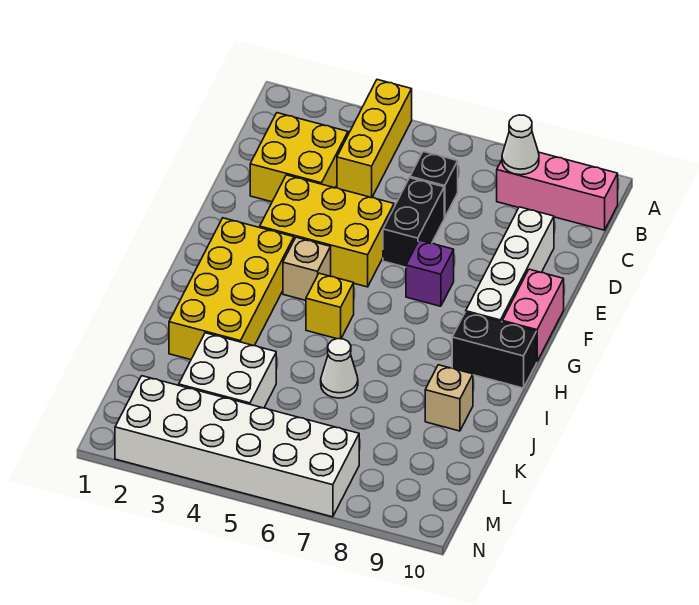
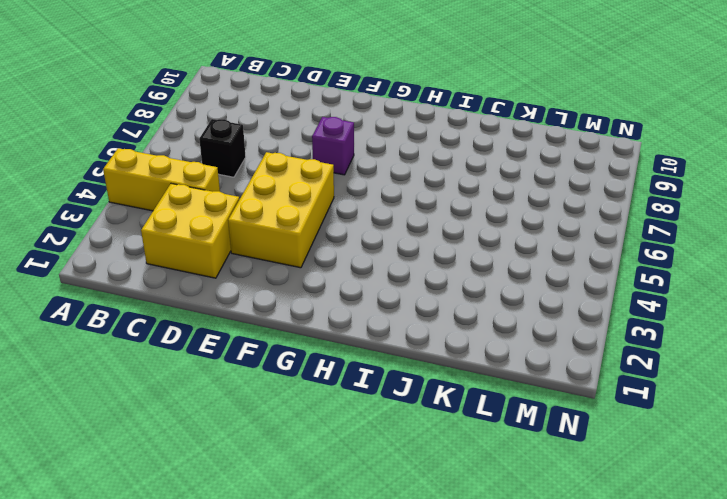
none -> pink 1x3 brick [497,152,618,230]
none -> black 1x2 brick [383,178,444,267]
none -> white 1x4 brick [466,207,554,322]

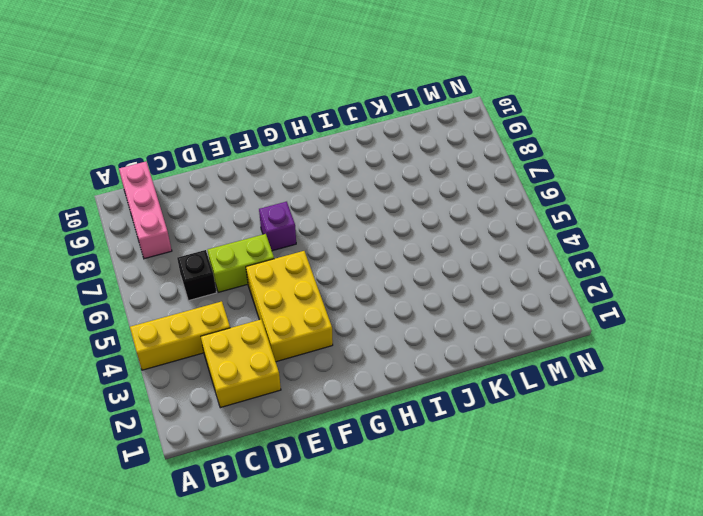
lime 1x2 brick [208,234,274,292] -> black 1x2 brick [383,178,444,267]
none -> white 1x4 brick [466,207,554,322]
none -> pink 1x2 brick [502,269,564,361]
none -> yellow 2x4 brick [169,218,294,360]

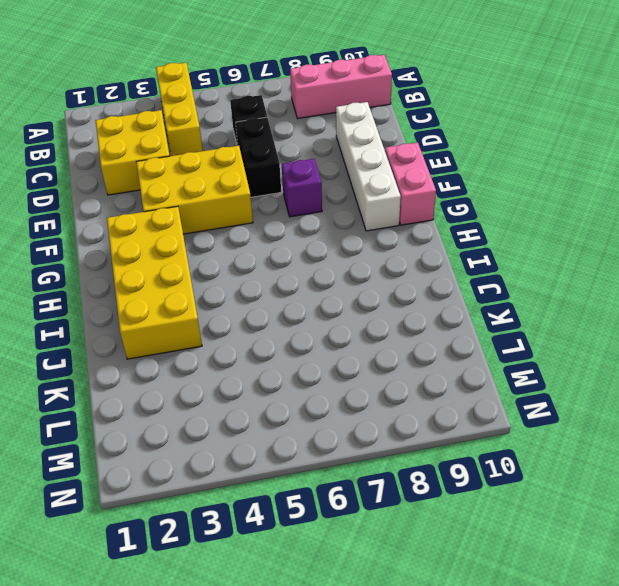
none -> tan 1x1 brick [283,237,331,300]
none -> yellow 1x1 brick [306,273,354,339]
none -> black 1x2 brick [452,312,537,388]

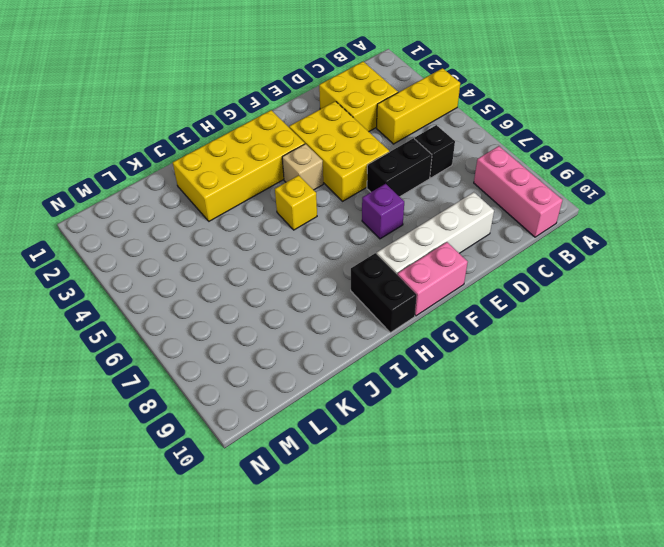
none -> white 1x1 cone [321,339,358,398]
none -> tan 1x1 brick [425,365,473,431]
none -> white 2x2 brick [179,333,276,408]

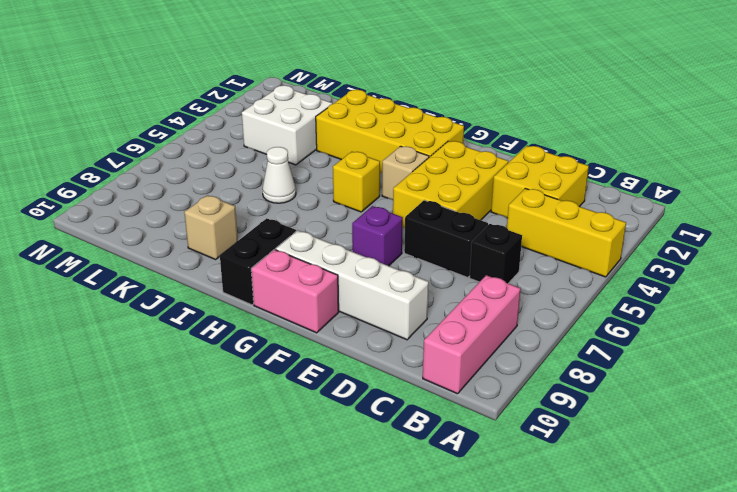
none -> white 2x6 brick [115,376,359,517]
none -> white 1x1 cone [502,115,539,175]

